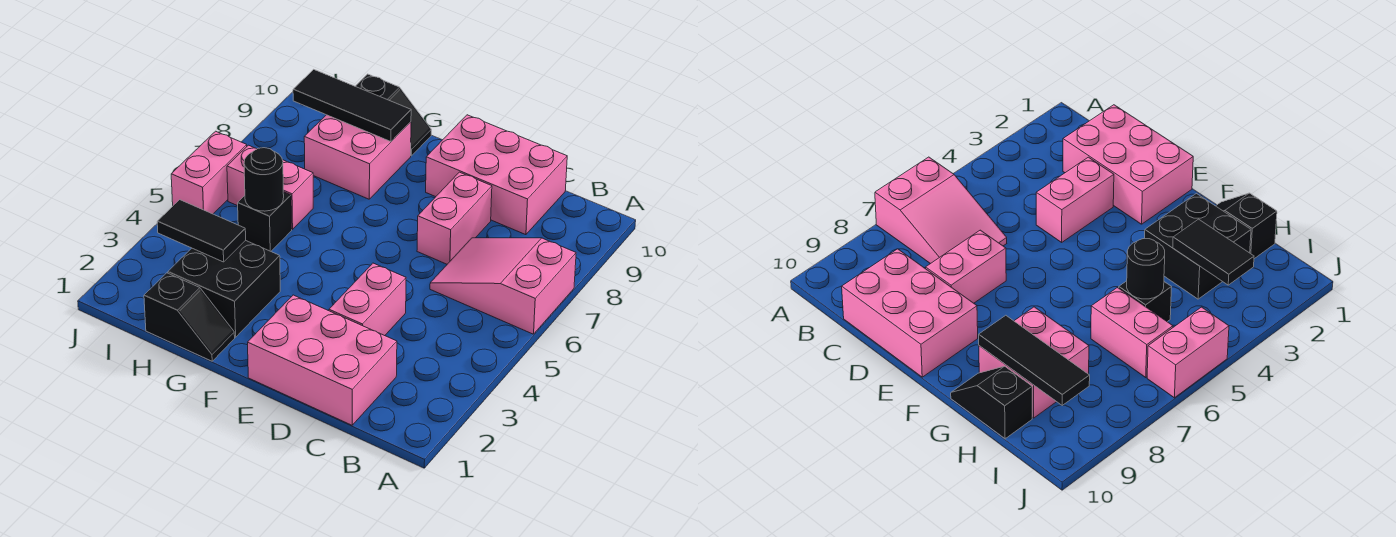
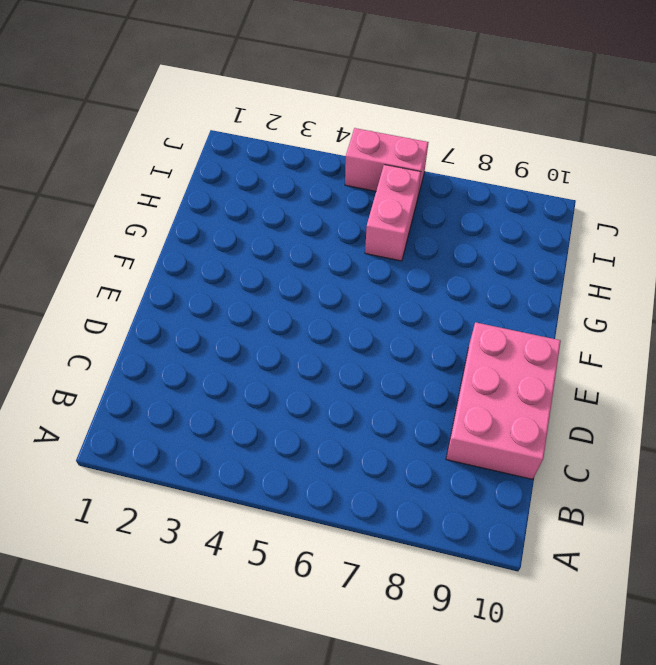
none -> pink 2x3 slope [430,238,576,334]
none -> pink 2x3 brick [248,295,397,425]
none -> pink 1x2 brick [329,263,406,336]

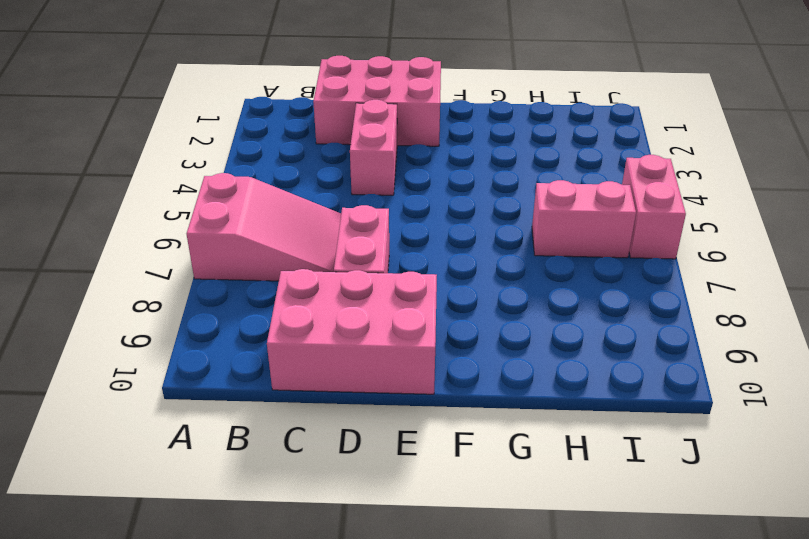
none -> black 1x2 slope [144,273,235,361]
none -> black 2x2 brick [168,240,280,337]
none -> pink 2x2 brick [304,115,411,199]

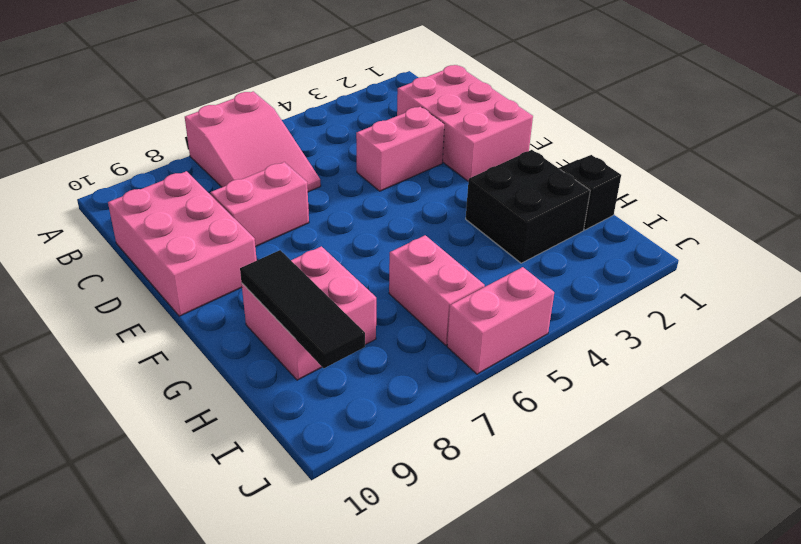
none -> black 1x2 slope [355,74,431,156]
none -> black 1x1 brick [238,192,292,251]
none -> black 1x2 tile [157,200,246,262]

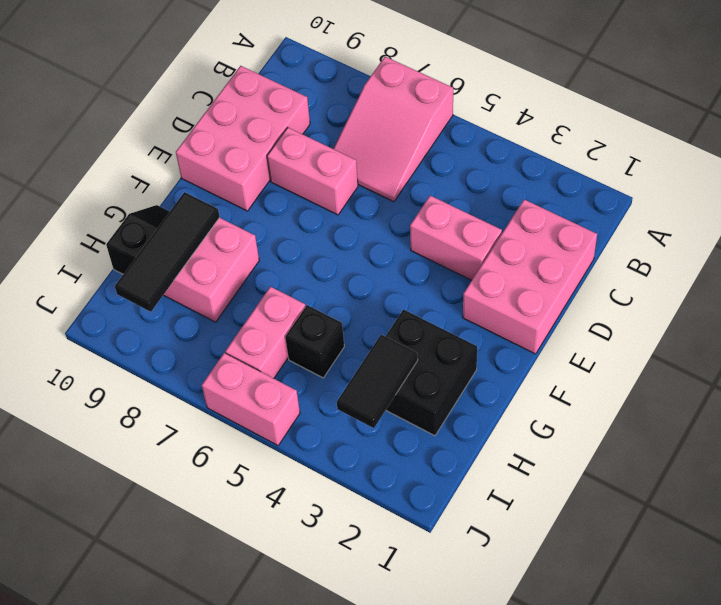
none -> black 1x2 slope [144,273,235,361]
none -> black 1x1 round brick [244,148,284,211]

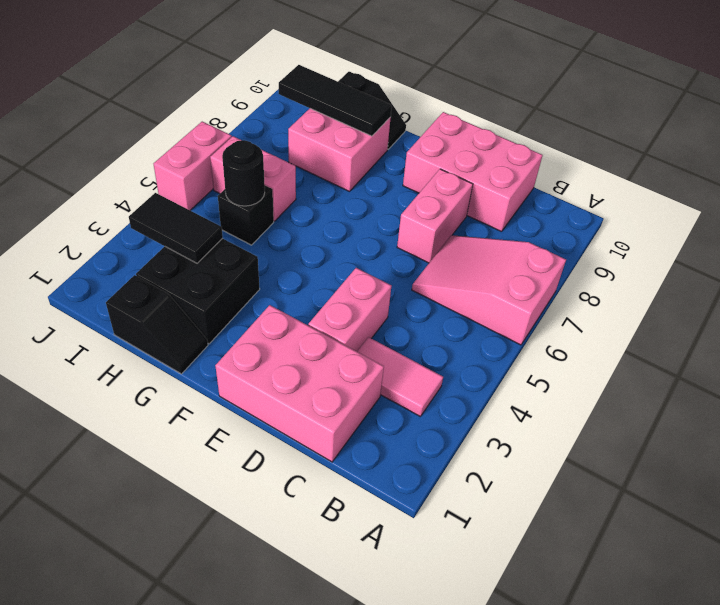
pink 1x2 tile [357,337,443,417] -> none

